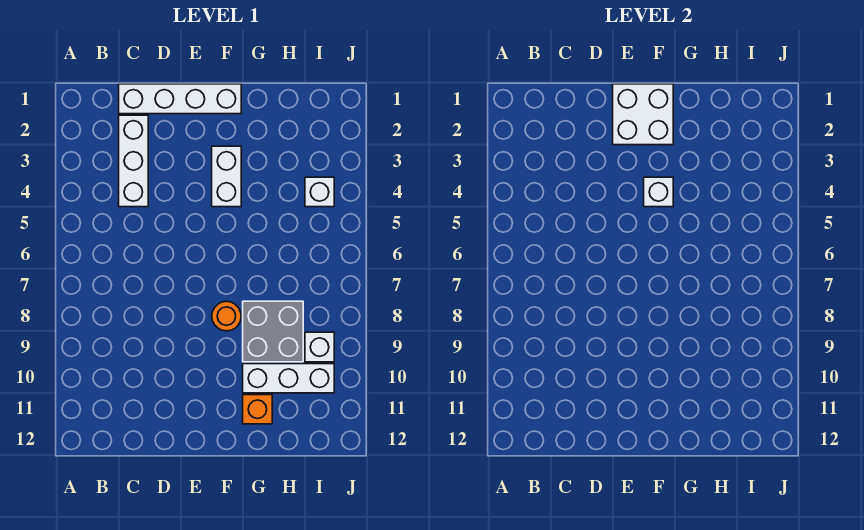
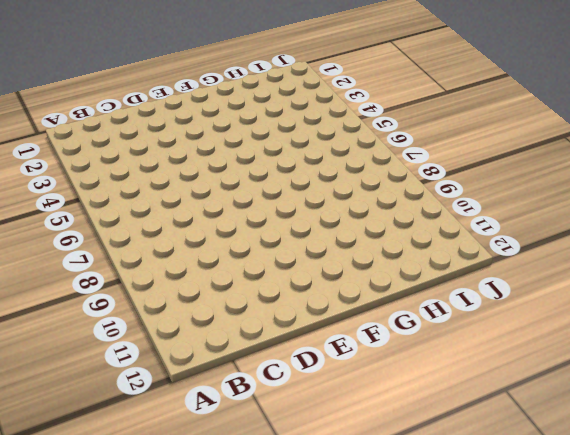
none -> white 1x4 brick [119,84,241,114]
none -> white 1x3 brick [119,115,148,207]

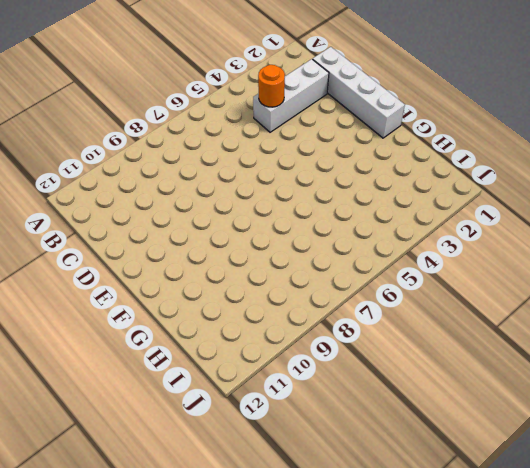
orange 1x1 round brick [258,65,285,107] -> orange 1x1 round brick moved to [212,301,241,331]
none -> white 1x2 brick [212,146,241,207]
none -> grey 2x2 brick [243,301,303,362]

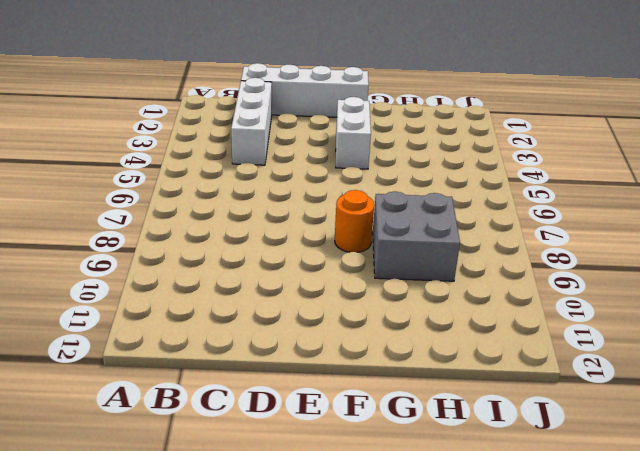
none -> white 1x3 brick [243,364,334,393]
none -> orange 1x1 brick [243,395,272,424]

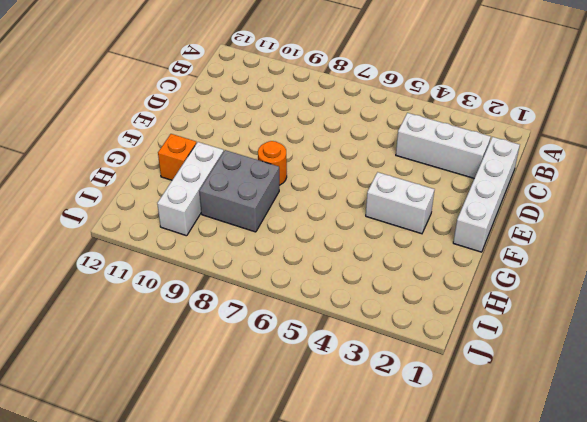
none -> white 1x1 brick [305,177,334,207]
none -> white 1x1 brick [305,332,334,362]

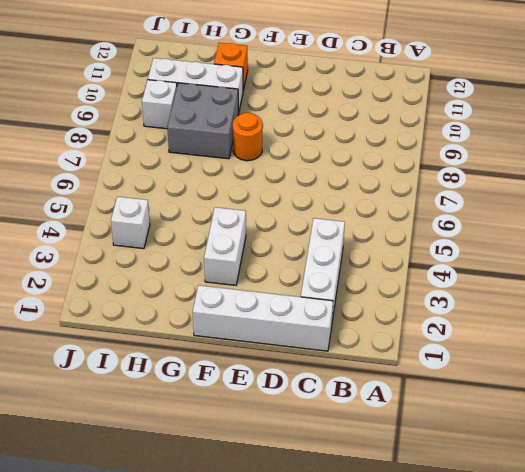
none -> white 2x2 brick [613,84,673,145]
none -> white 1x1 brick [644,177,673,207]

